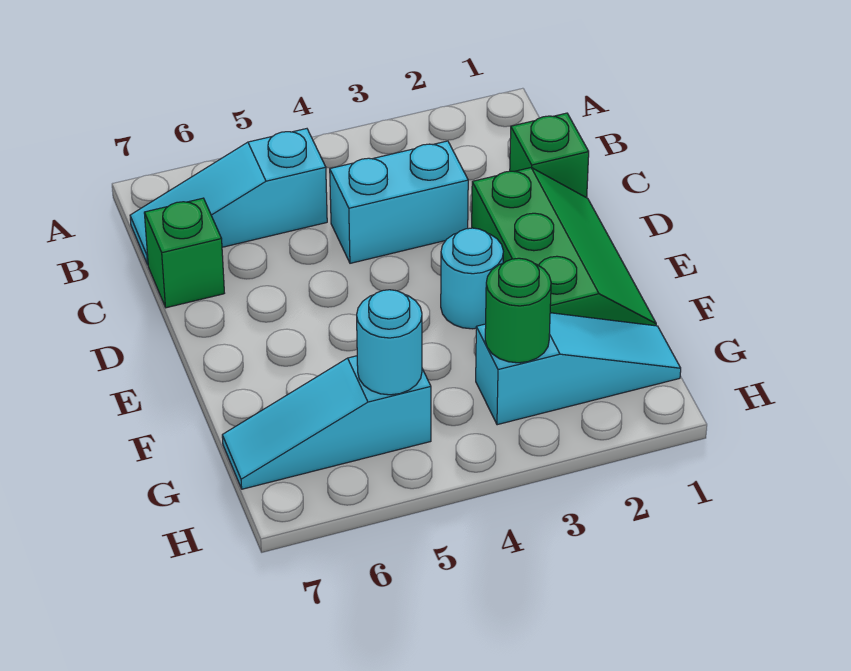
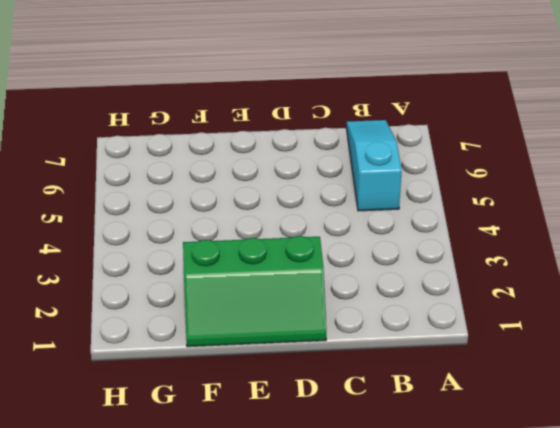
none -> green 1x1 brick [510,113,589,198]
none -> cyan 1x2 brick [330,141,468,263]

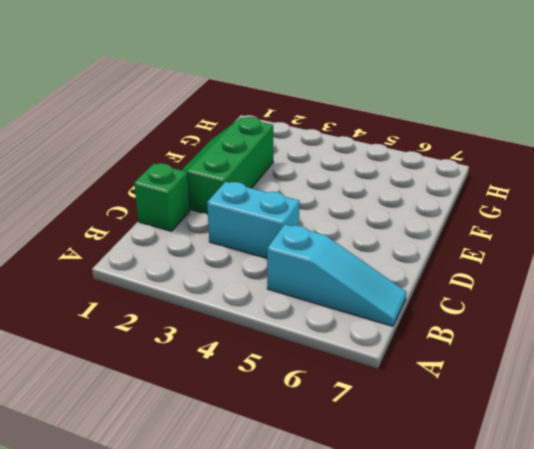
none -> green 1x1 brick [144,198,224,308]
none -> cyan 1x1 round brick [441,228,503,329]

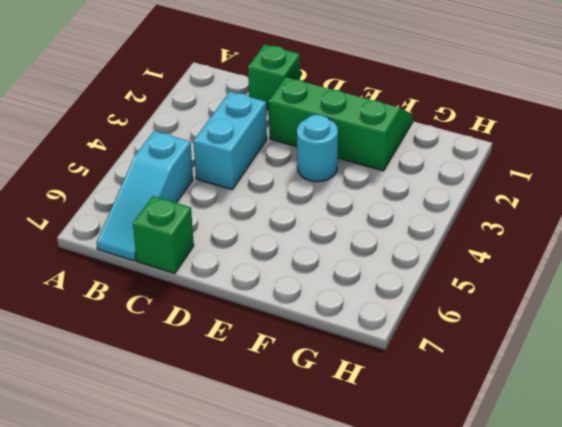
none -> cyan 1x3 slope [476,313,681,425]
none -> cyan 1x3 slope [222,356,431,489]

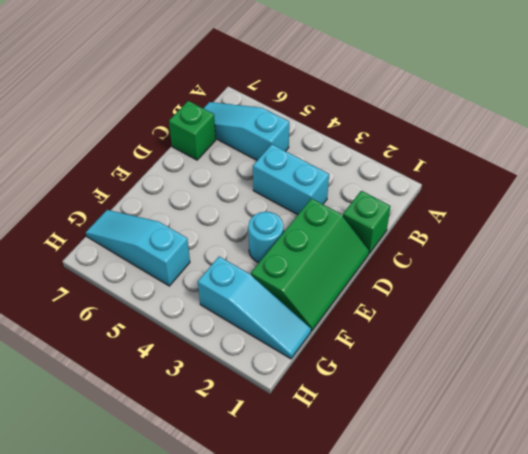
none -> green 1x1 round brick [485,258,551,363]
none -> cyan 1x1 round brick [357,290,422,395]

